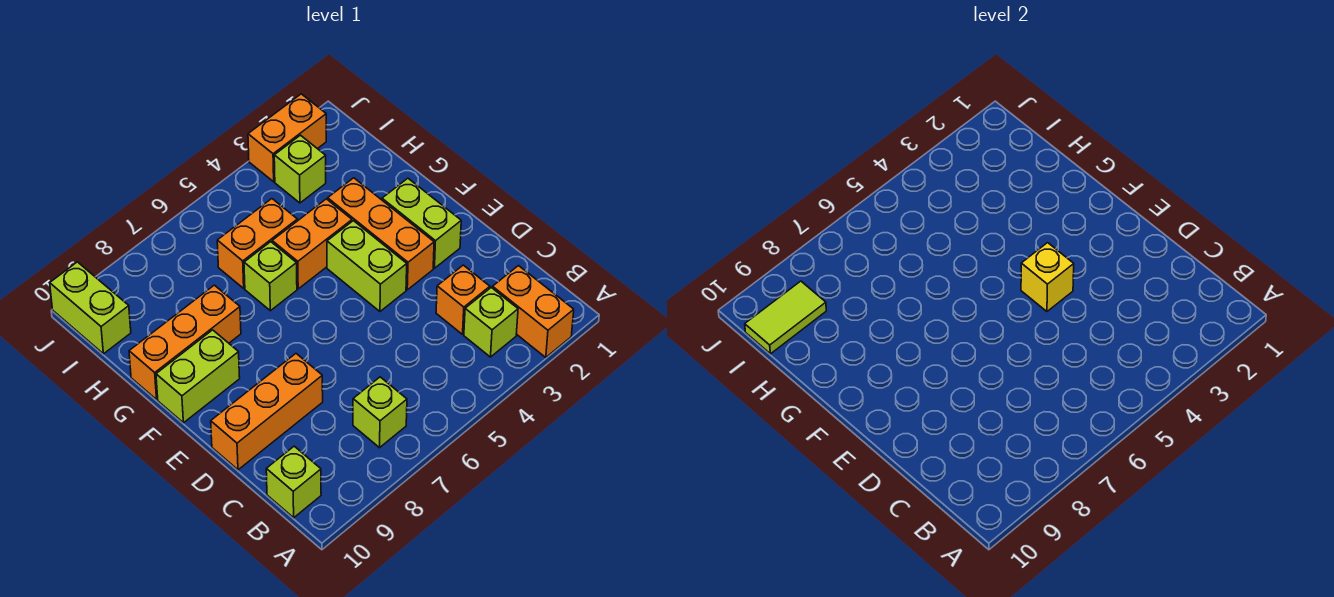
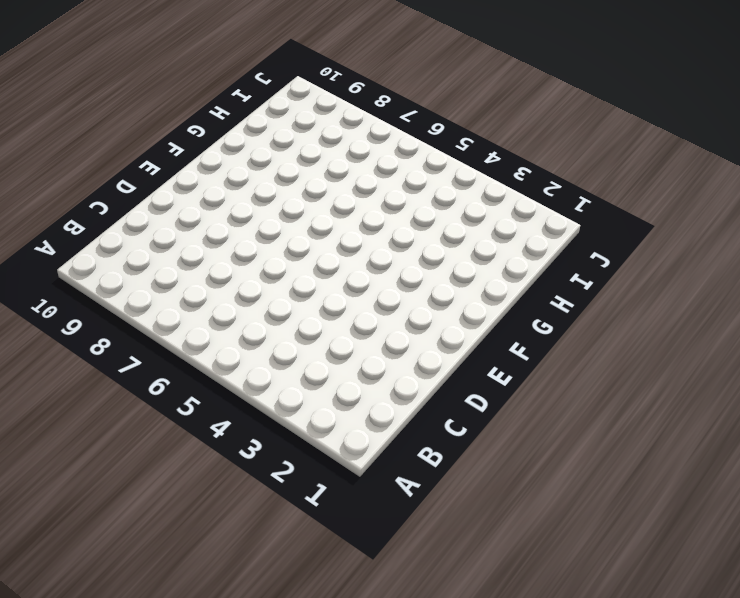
none -> orange 1x2 brick [493,266,574,358]
none -> lime 1x1 brick [464,287,518,357]
none -> lime 1x1 brick [353,377,407,448]

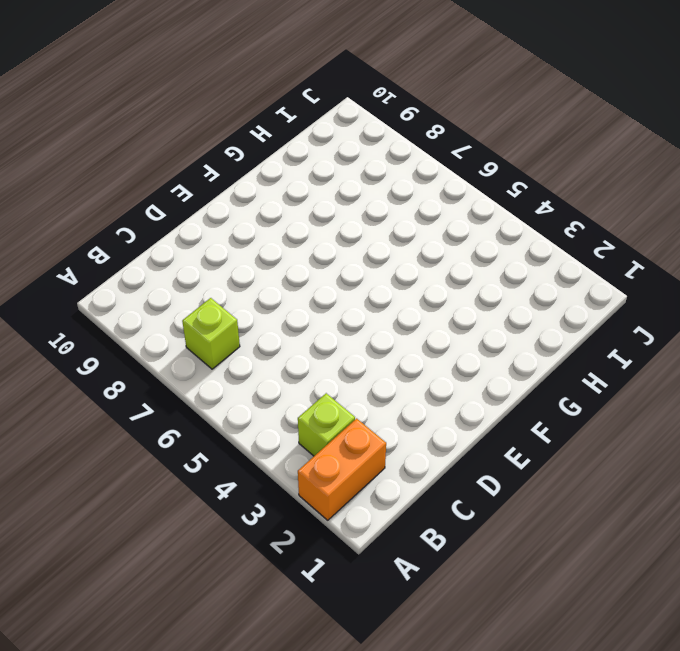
none -> lime 1x1 brick [266,446,321,518]
none -> orange 1x1 brick [436,265,490,334]
none -> orange 1x3 brick [211,354,323,470]

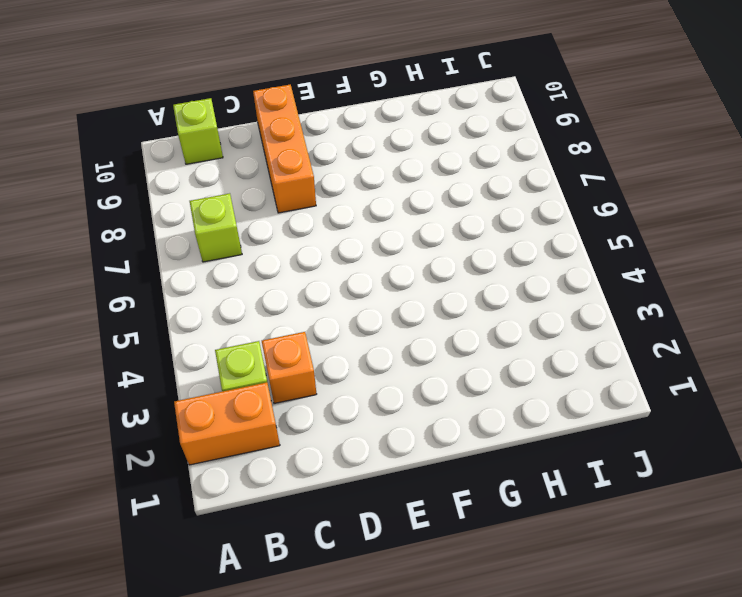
none -> lime 1x2 brick [382,178,461,268]
none -> orange 1x3 brick [328,178,434,290]
none -> lime 1x2 brick [327,221,407,311]

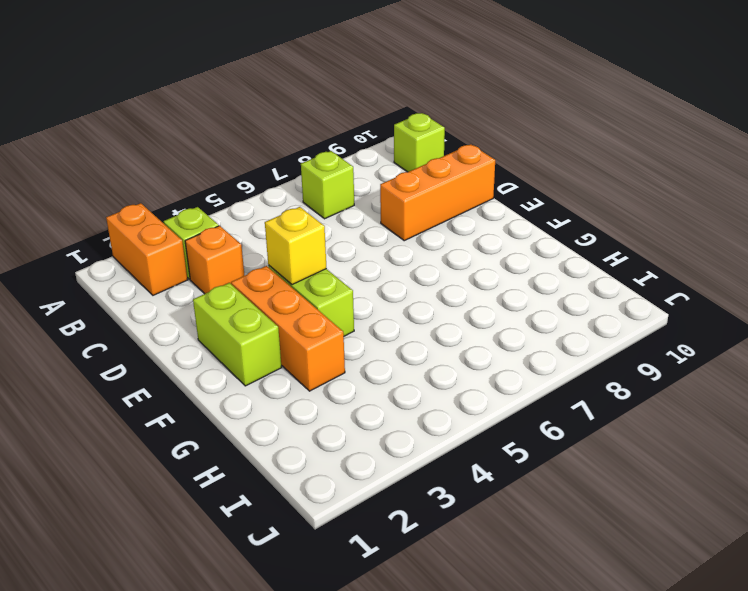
none -> lime 1x2 brick [156,330,240,423]
none -> orange 1x2 brick [272,199,352,289]
none -> lime 1x1 brick [244,242,297,311]

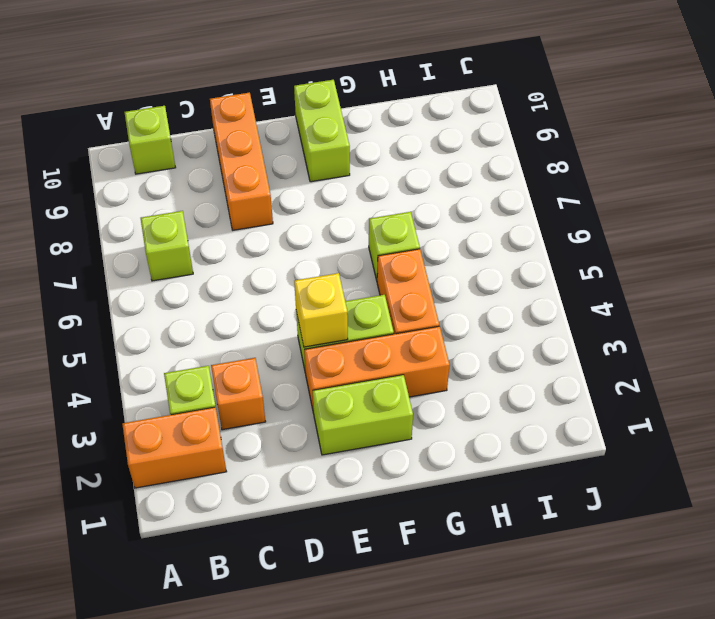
none -> orange 1x3 brick [129,285,241,399]
none -> orange 1x2 brick [217,199,297,288]
none -> lime 1x1 brick [274,135,326,203]

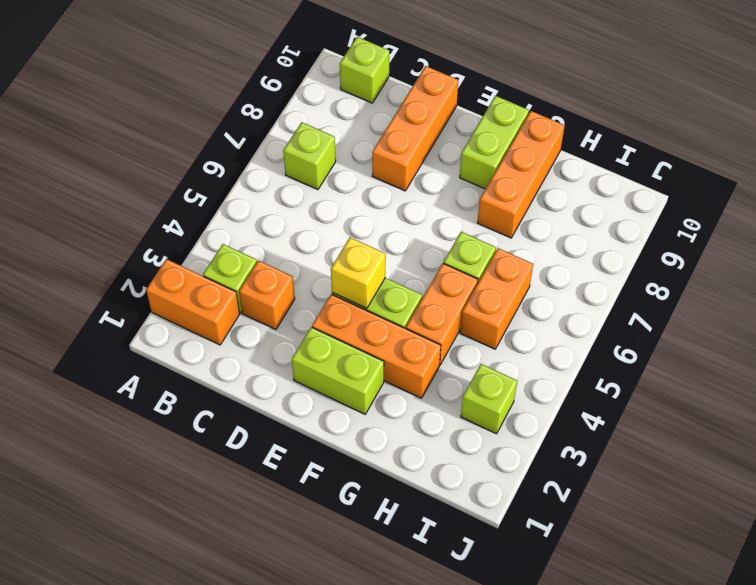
none -> lime 1x2 brick [50,262,131,354]
none -> orange 1x2 brick [248,94,326,182]
none -> lime 1x2 tile [745,281,826,354]

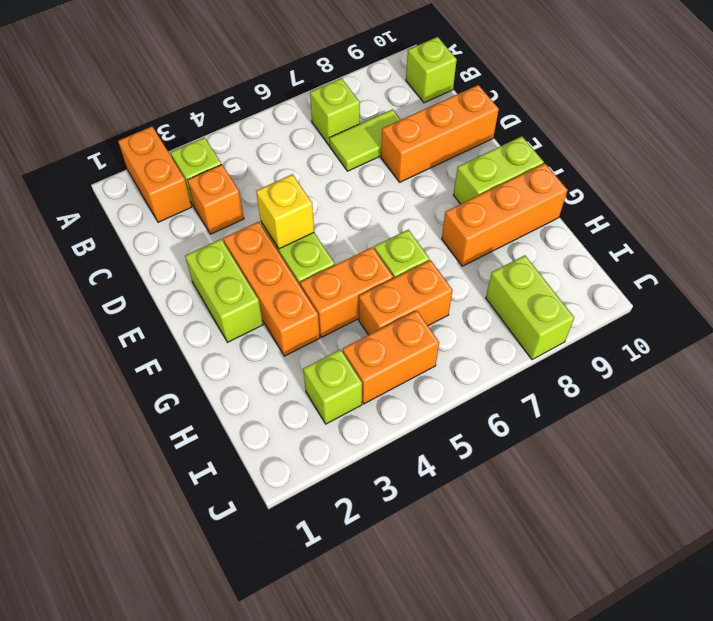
lime 1x2 tile [330,109,401,171] -> lime 1x2 tile moved to [745,281,826,354]
orange 1x2 brick [343,311,439,404] -> orange 1x2 brick moved to [248,94,326,182]
lime 1x2 brick [486,255,574,360] -> lime 1x2 brick moved to [50,262,131,354]

